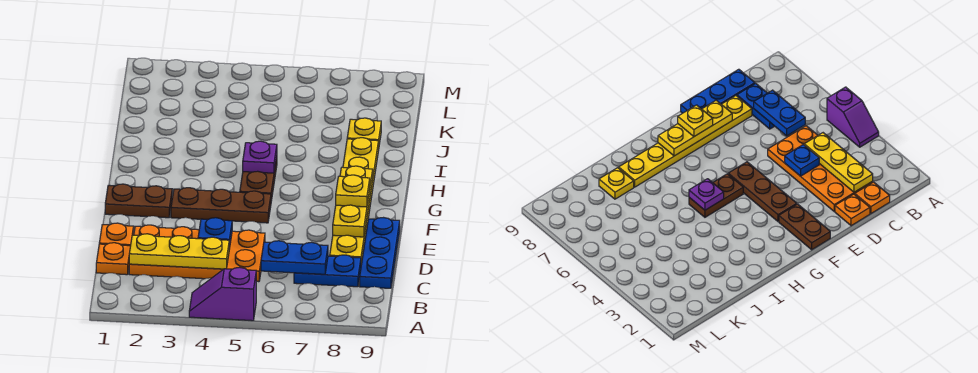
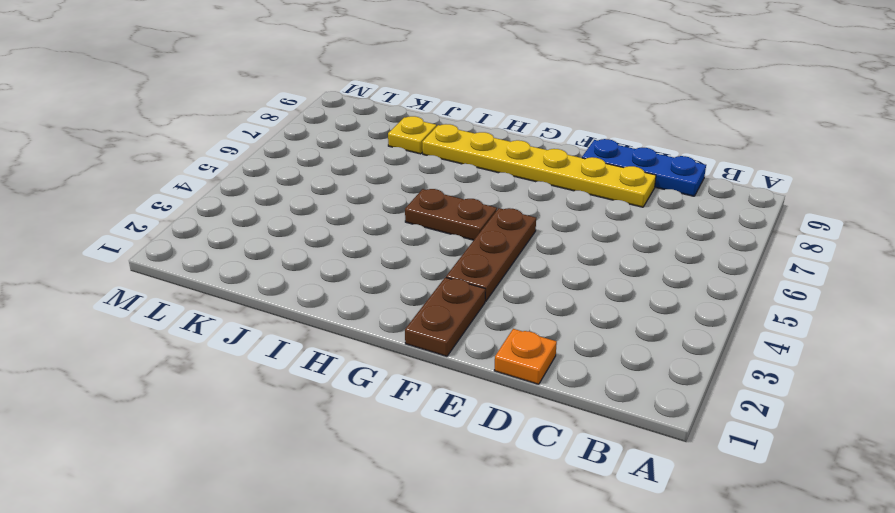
none -> purple 1x2 slope [189,268,256,321]
none -> orange 1x1 plate [96,243,130,275]
none -> orange 2x4 plate [129,225,265,282]

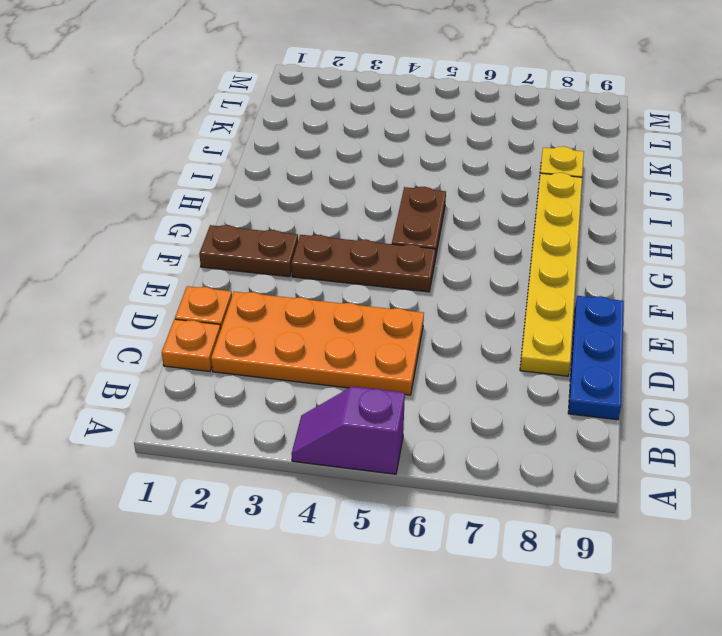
none -> blue 1x2 plate [294,255,361,287]
none -> yellow 1x3 plate [129,234,229,269]
none -> blue 1x2 plate [261,241,328,274]

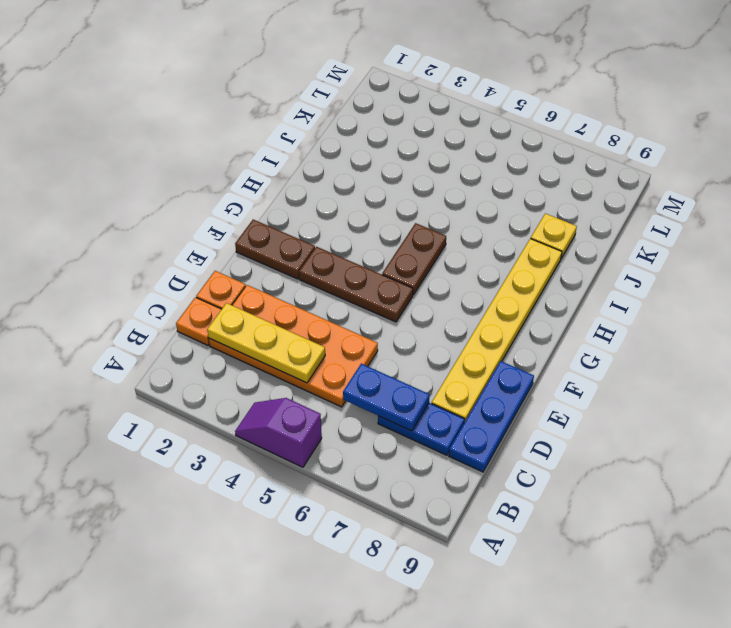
none -> blue 1x1 plate [198,218,232,249]
none -> yellow 1x3 plate [333,166,373,237]
none -> purple 1x1 plate [243,141,277,173]

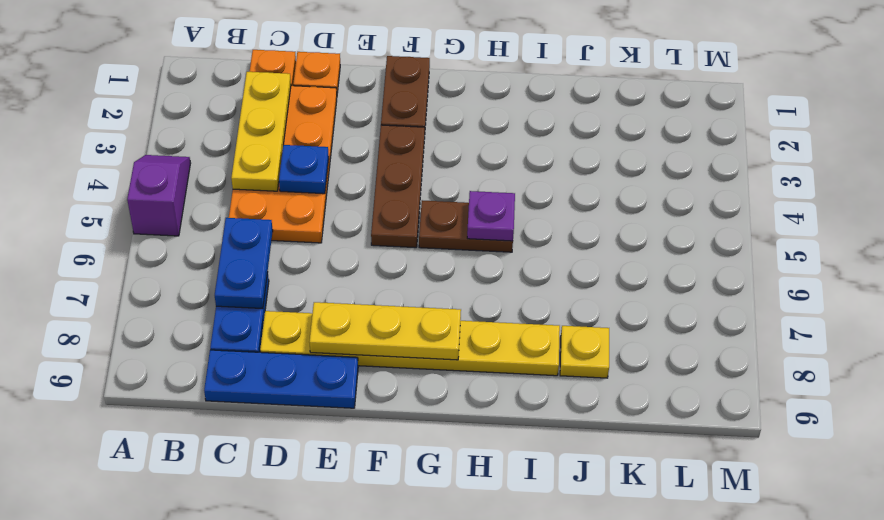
none -> yellow 1x1 plate [336,175,370,207]

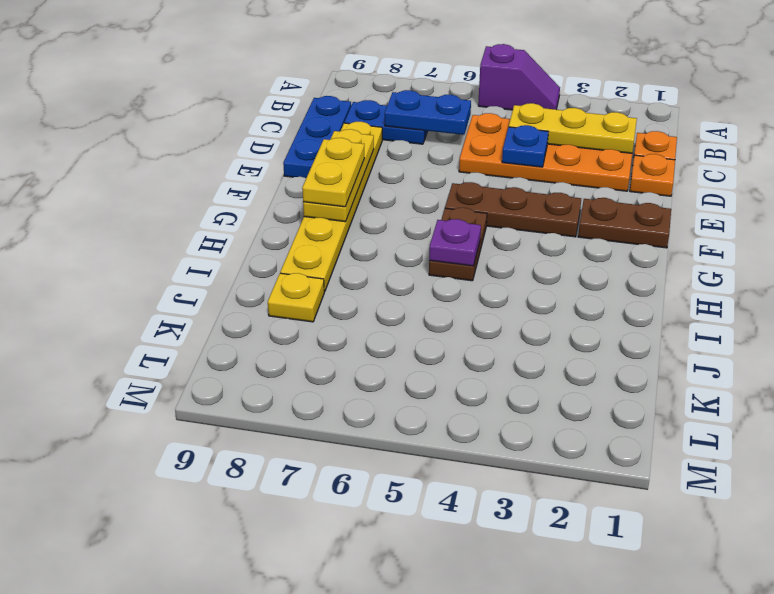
yellow 1x2 plate [302,138,364,207] -> yellow 1x1 plate [336,175,370,207]

